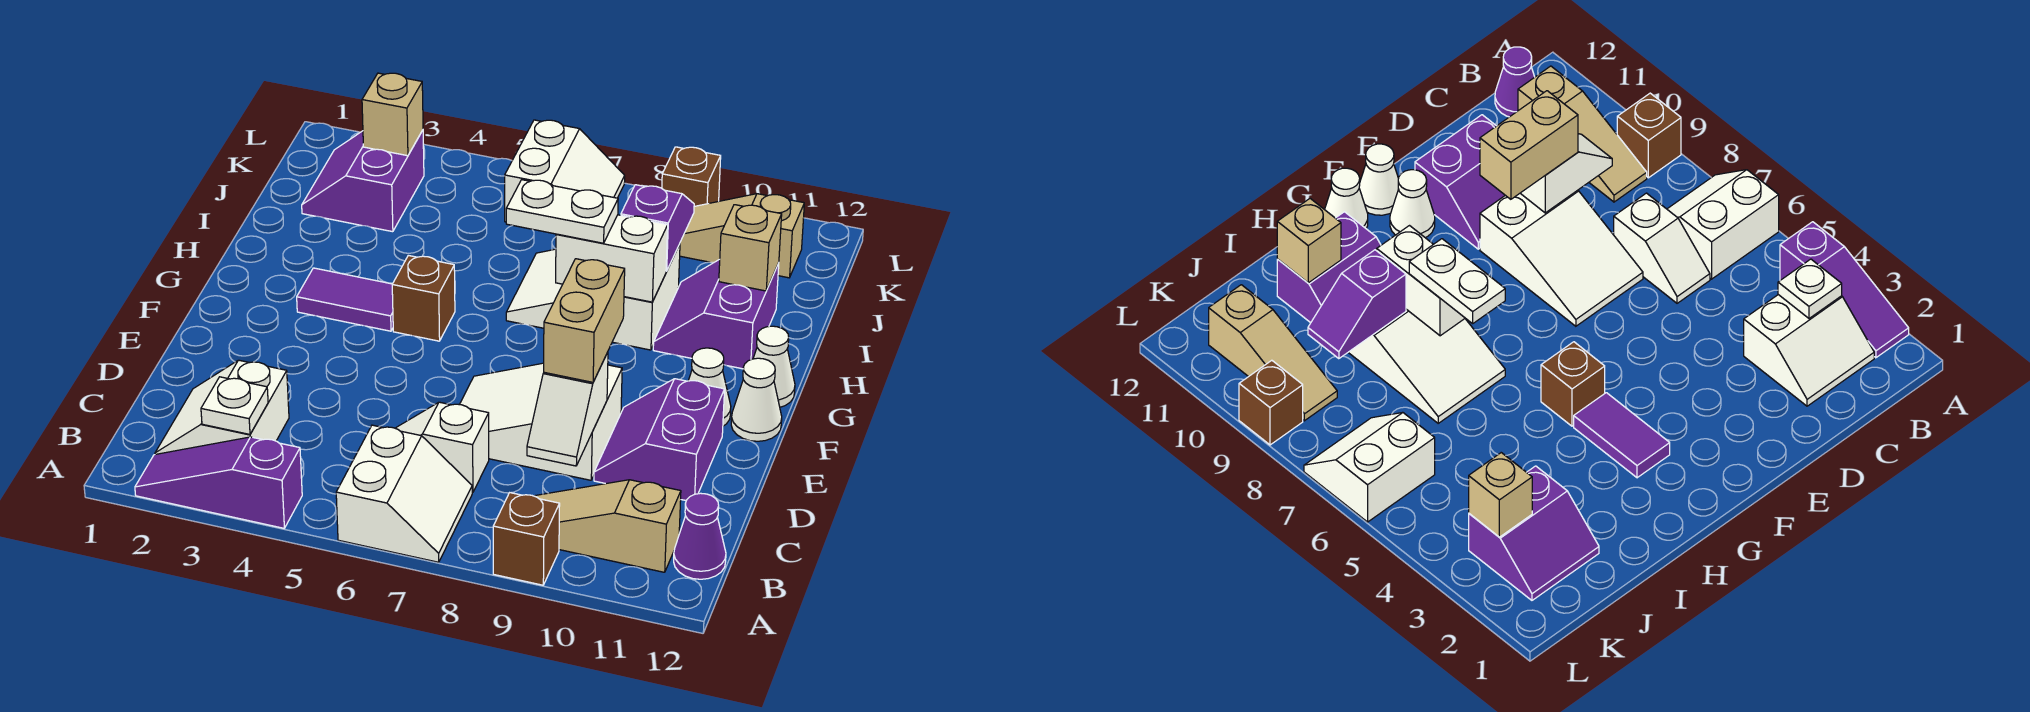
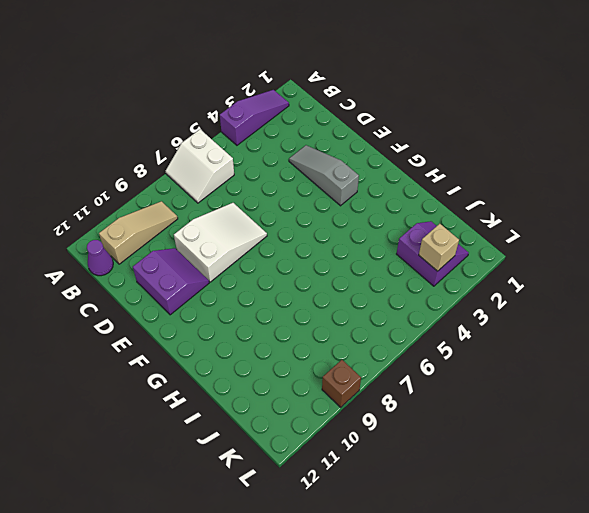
grey 1x3 slope [289,145,359,206] -> none
none -> brown 1x1 brick [493,493,560,585]
none -> white 2x2 slope [155,360,289,454]
none -> white 1x2 slope [395,402,489,493]

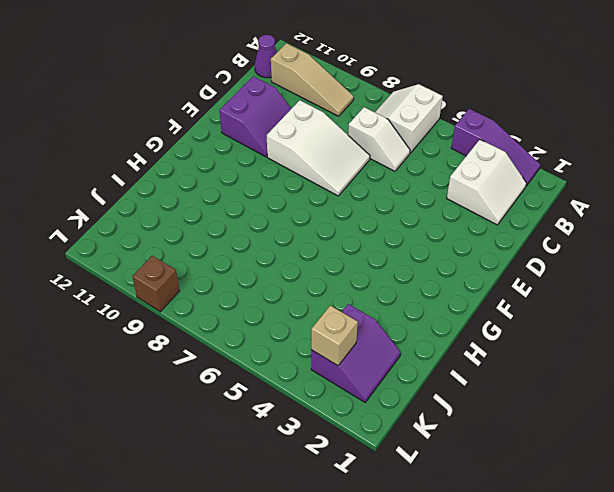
none -> brown 1x1 brick [493,493,560,585]
none -> white 1x1 cone [688,348,731,426]
none -> white 1x1 cone [731,358,782,441]

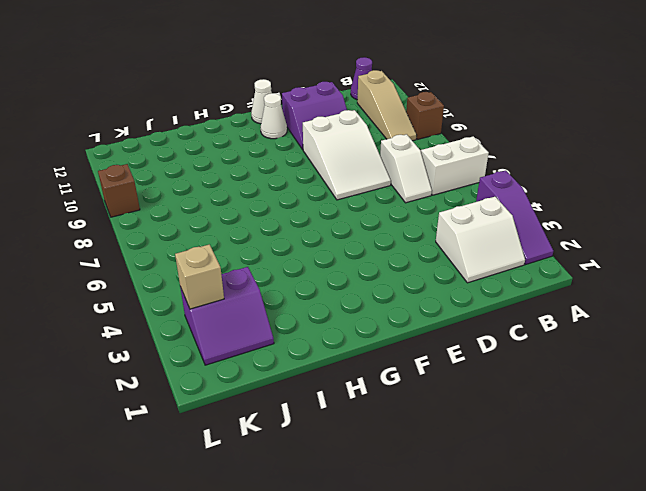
none -> purple 1x2 tile [297,268,393,331]
none -> brown 1x1 brick [392,255,455,341]
none -> white 1x1 cone [753,326,795,407]

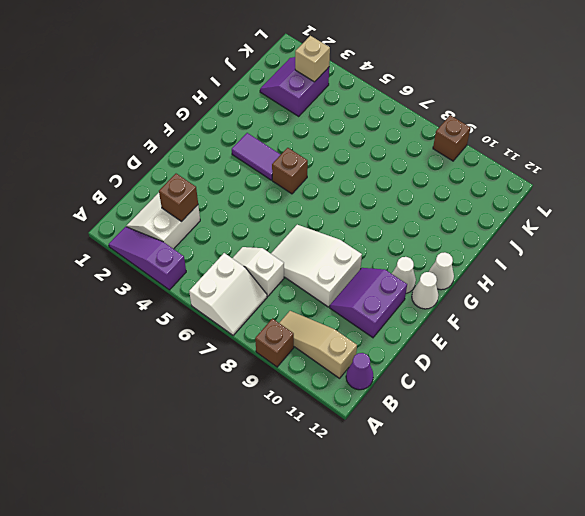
brown 1x1 brick [159,174,198,221] -> none
none -> white 2x3 slope [506,244,680,350]
none -> purple 2x2 slope [653,259,779,369]
none -> white 2x2 slope [505,120,625,222]

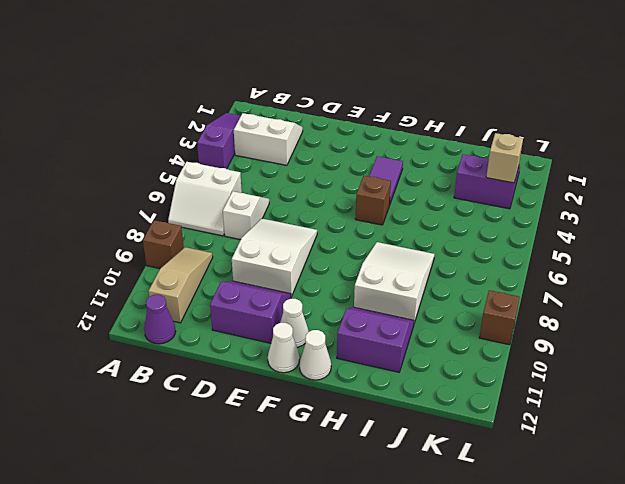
none -> white 2x2 slope [505,120,625,222]
none -> tan 1x3 slope [680,194,804,278]
none -> white 1x1 plate [201,377,268,434]

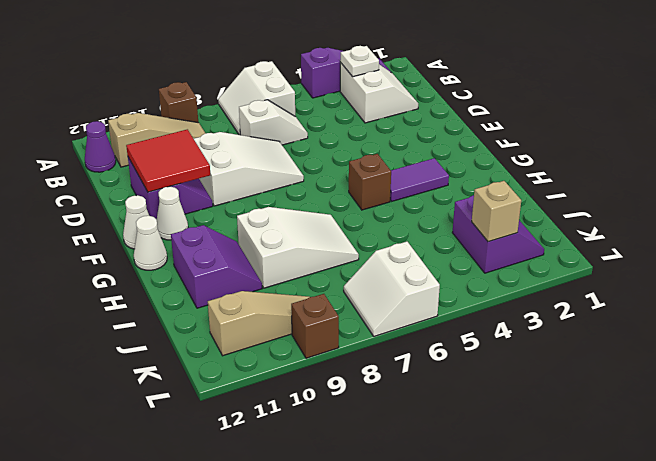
red 2x2 tile [126,129,210,192] -> none
none -> white 1x2 slope [527,352,608,466]
none -> white 1x2 brick [556,215,668,302]
none -> purple 1x2 slope [621,185,694,271]

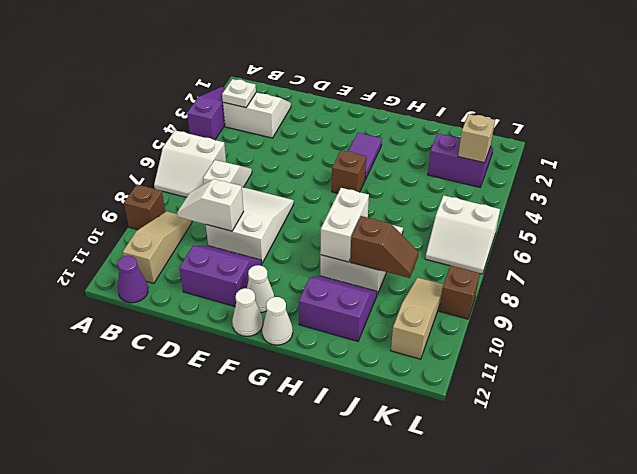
brown 1x2 slope [350,216,419,278] -> purple 1x2 slope [621,185,694,271]
none -> tan 1x1 brick [719,205,782,291]
none -> tan 1x2 brick [544,259,625,382]
none -> white 1x2 plate [506,180,618,243]

